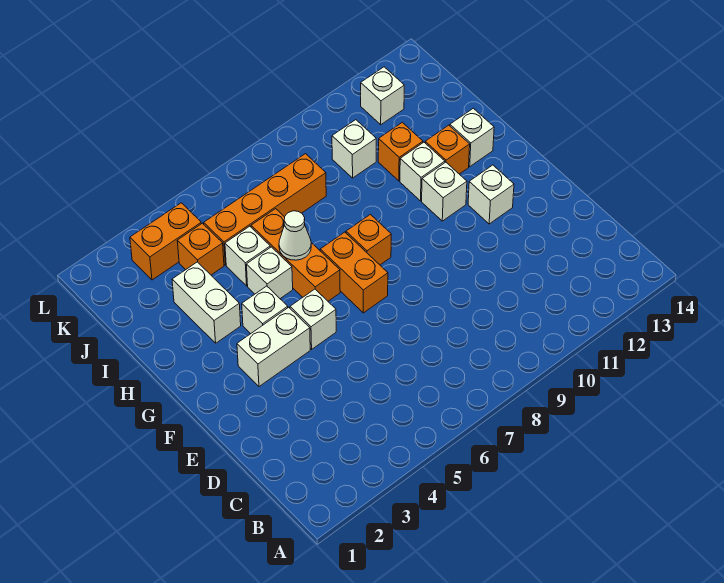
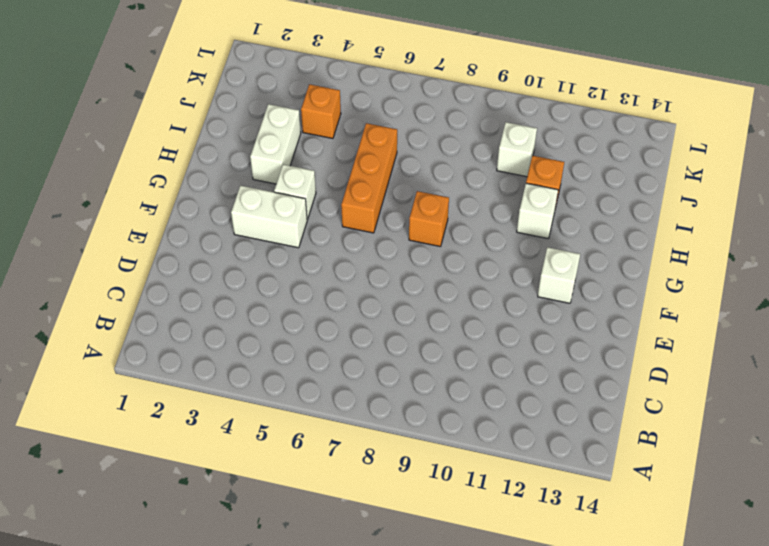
none -> white 1x1 brick [290,289,336,349]
none -> orange 1x2 brick [320,232,388,313]
none -> white 1x1 brick [422,162,467,221]

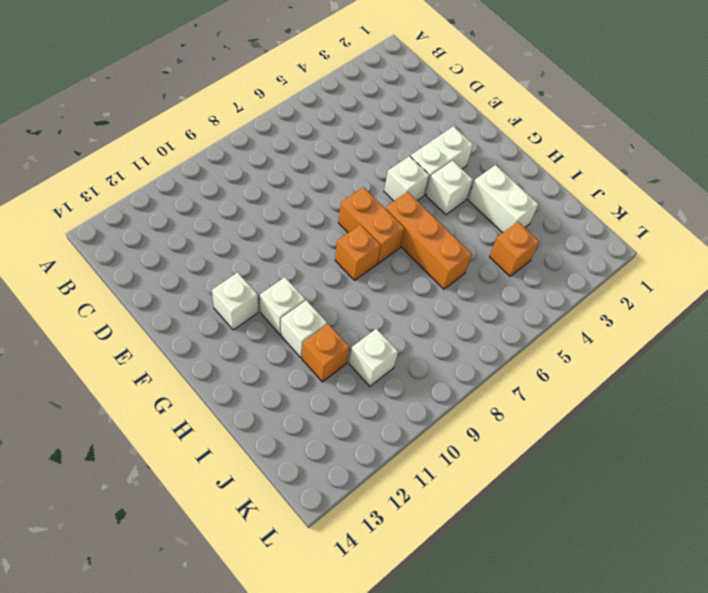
none -> white 1x1 brick [246,247,293,299]
none -> orange 1x1 brick [425,125,470,174]
none -> white 1x1 brick [450,108,494,167]

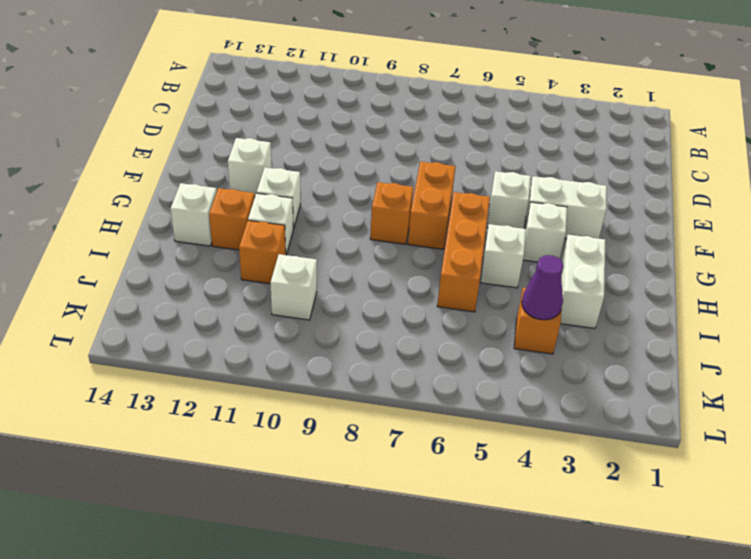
purple 1x1 cone [522,255,564,320] -> none
none -> white 1x1 brick [225,226,270,286]
none -> orange 1x4 brick [204,154,326,265]
none -> orange 1x2 brick [130,203,201,280]

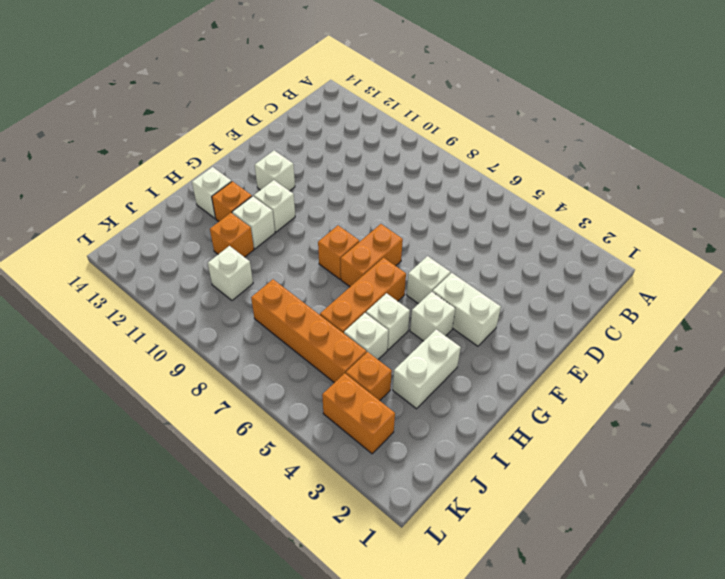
none -> white 1x1 brick [361,67,404,125]
none -> white 1x1 cone [279,211,311,260]

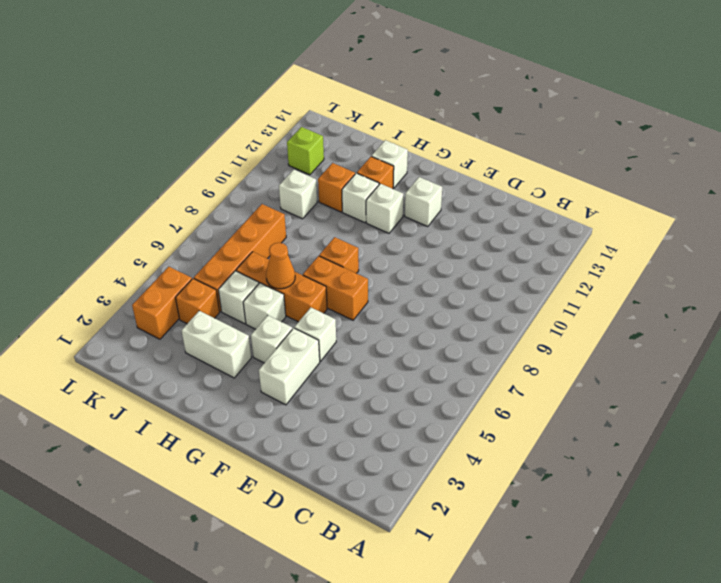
orange 1x1 cone [266,243,295,289] -> white 1x1 cone [279,211,311,260]
lime 1x1 brick [287,127,324,175] -> white 1x1 brick [361,67,404,125]

